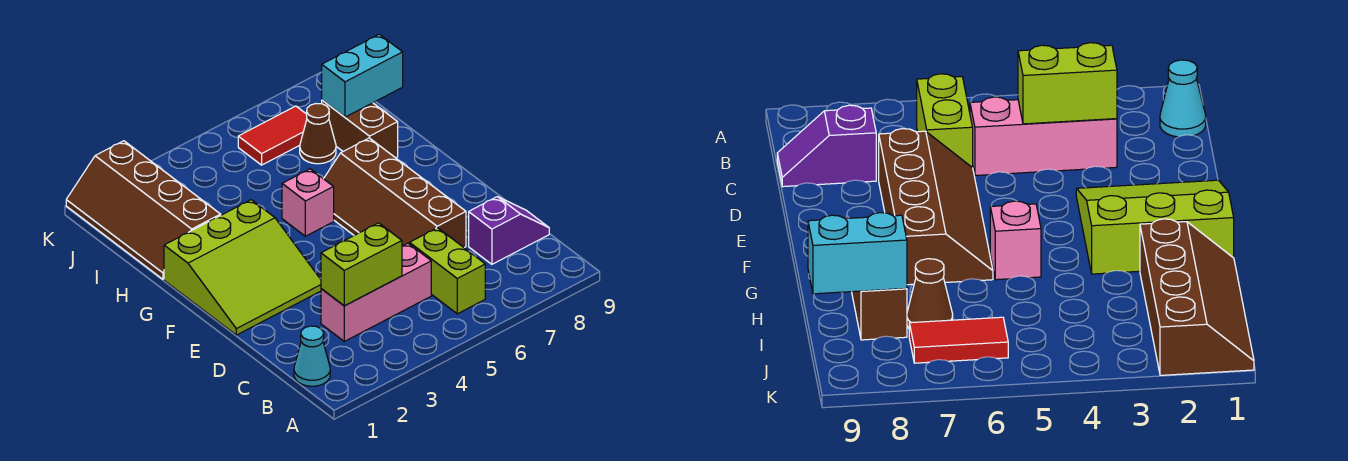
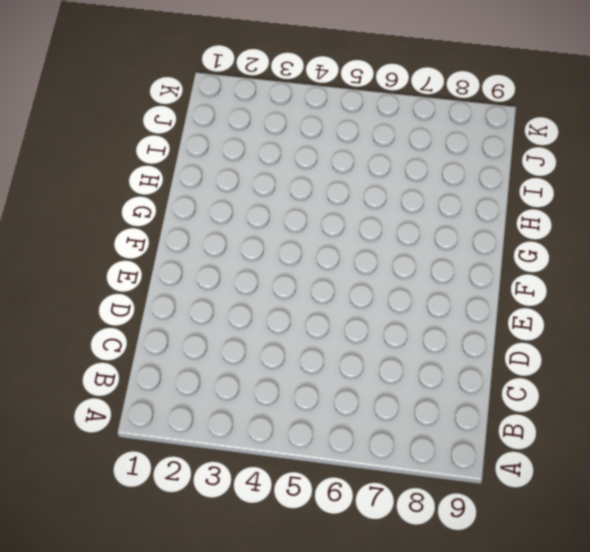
none -> cyan 1x1 cone [294,326,330,386]
none -> lime 1x2 brick [410,228,485,314]
none -> pink 1x3 brick [321,243,431,341]

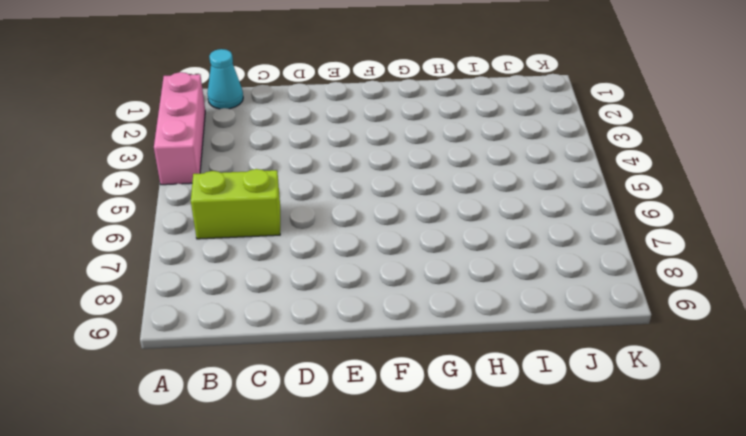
pink 1x3 brick [154,72,205,185] -> pink 1x3 brick moved to [321,243,431,341]
none -> purple 1x2 slope [469,197,549,264]
none -> brown 2x4 slope [324,138,466,248]
none -> lime 3x3 slope [164,200,321,335]

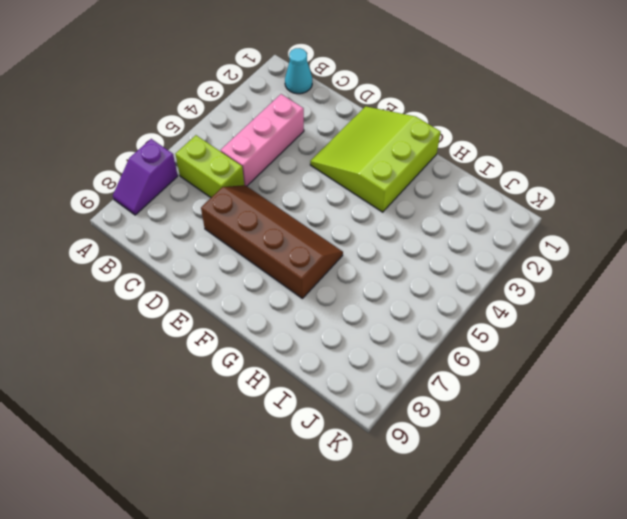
purple 1x2 slope [113,139,178,215] -> purple 1x2 slope moved to [469,197,549,264]
none -> pink 1x1 brick [282,169,334,236]
none -> brown 2x4 slope [66,141,221,279]
none -> brown 1x2 brick [322,100,398,158]

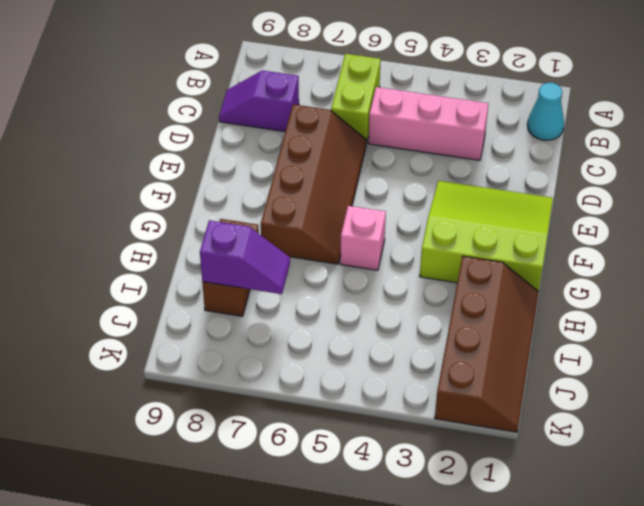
purple 1x2 slope [200,220,290,294] -> cyan 1x2 brick [322,34,403,117]
none -> brown 1x1 cone [300,104,336,164]
none -> red 1x2 tile [238,106,307,165]
none -> lime 1x2 brick [321,223,402,306]

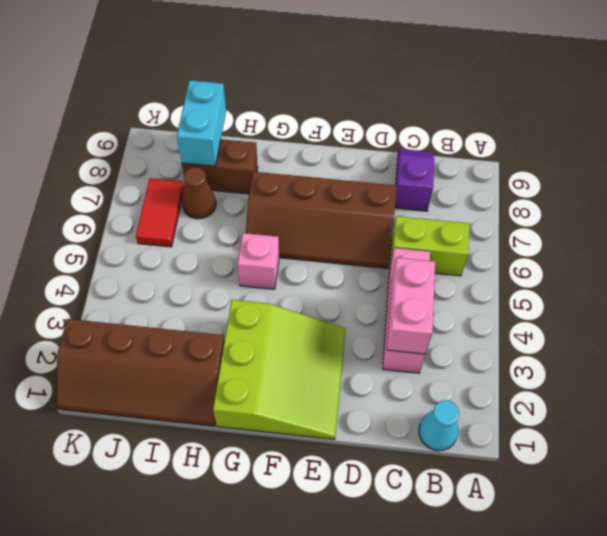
pink 1x2 brick [387,258,435,354] -> lime 1x2 brick [321,223,402,306]

